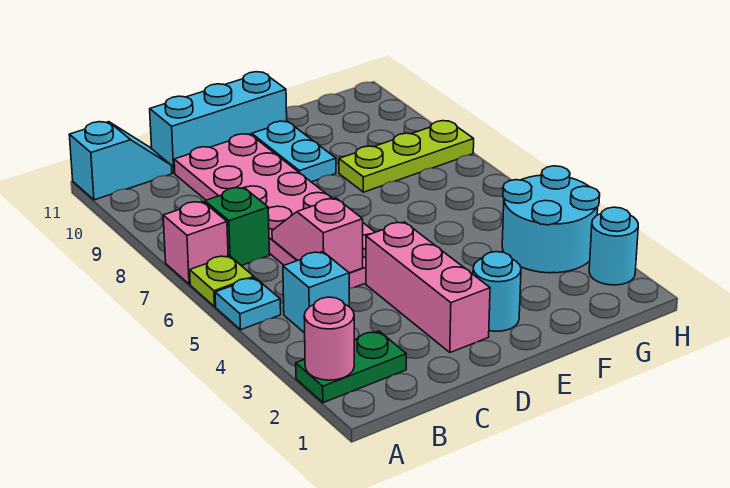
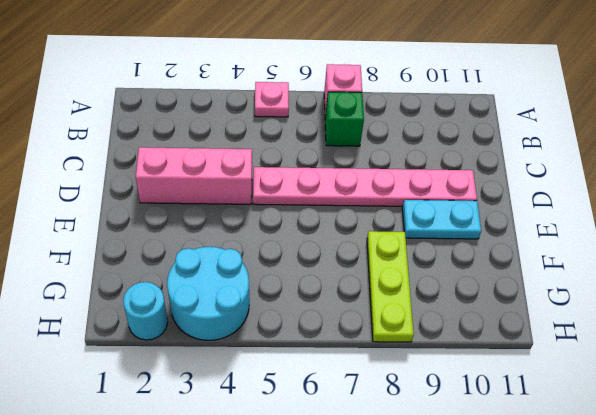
pink 1x1 plate [255,82,289,117] -> cyan 1x1 plate [215,278,281,330]
pink 1x6 plate [253,167,477,206] -> pink 2x6 plate [174,134,375,288]
none -> green 1x2 plate [296,331,406,403]
none -> lime 1x1 plate [190,256,254,307]
none -> cyan 1x2 slope [69,122,172,200]

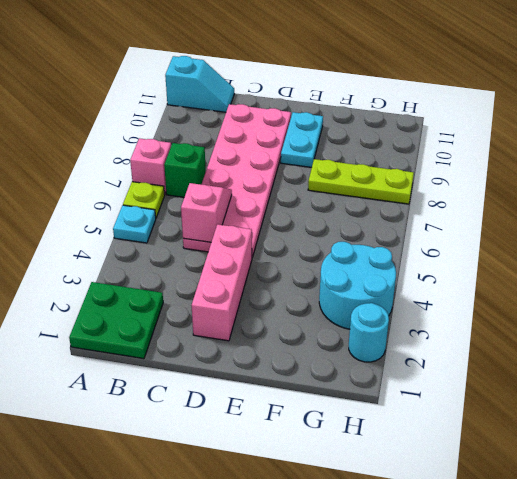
green 2x2 plate [69,282,163,359] -> green 1x2 plate [296,331,406,403]
none -> cyan 1x1 brick [283,252,349,333]
none -> cyan 1x3 brick [150,72,287,173]
none -> cyan 1x1 round brick [473,252,521,331]

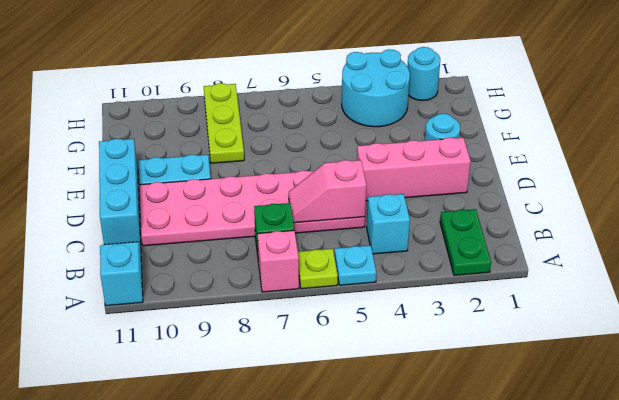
none -> pink 1x1 round brick [304,297,354,380]

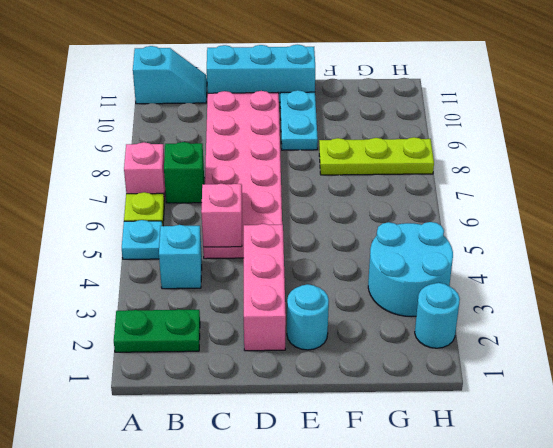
none -> pink 1x1 round brick [304,297,354,380]

